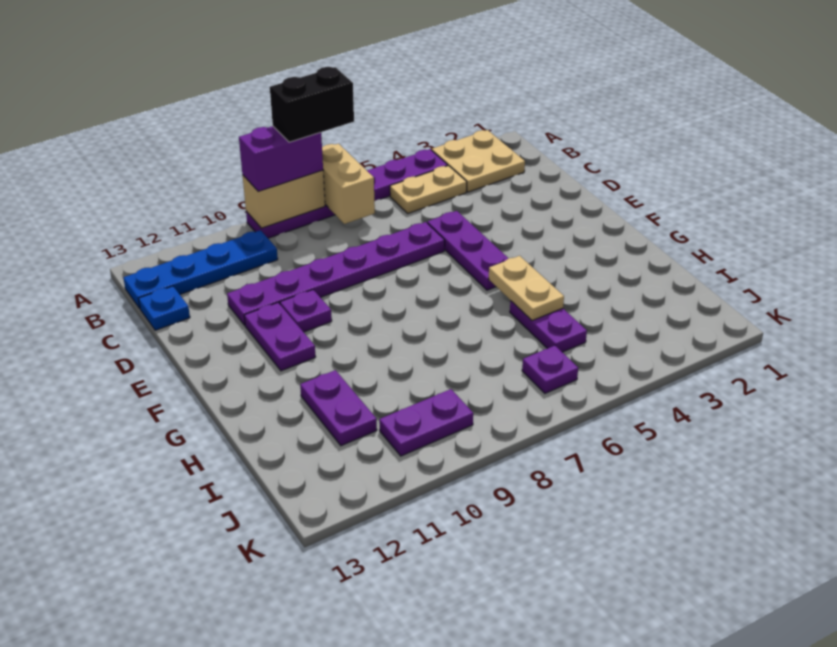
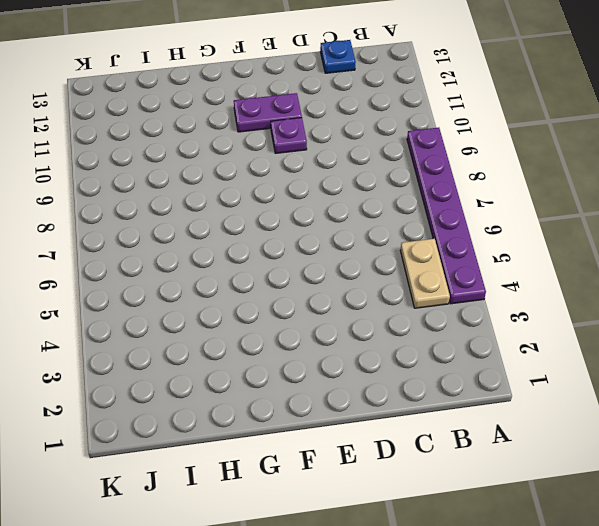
none -> tan 2x2 plate [432,130,525,192]
none -> blue 1x4 plate [123,230,278,308]
none -> purple 1x3 plate [427,211,508,290]

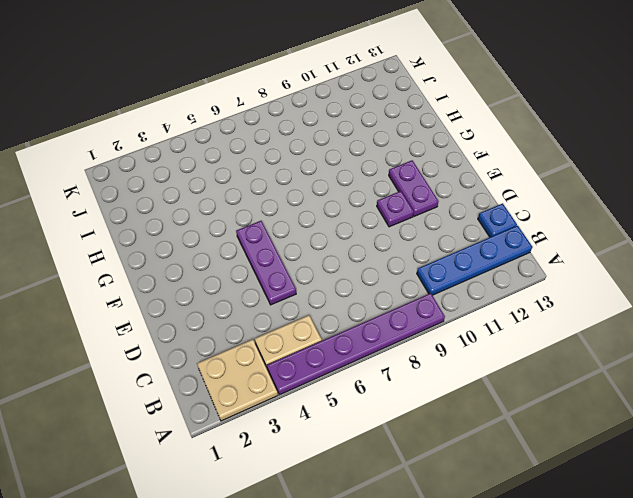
none -> purple 1x6 plate [227,222,445,325]
none -> purple 1x2 plate [510,301,587,352]
none -> purple 1x2 plate [300,370,377,446]

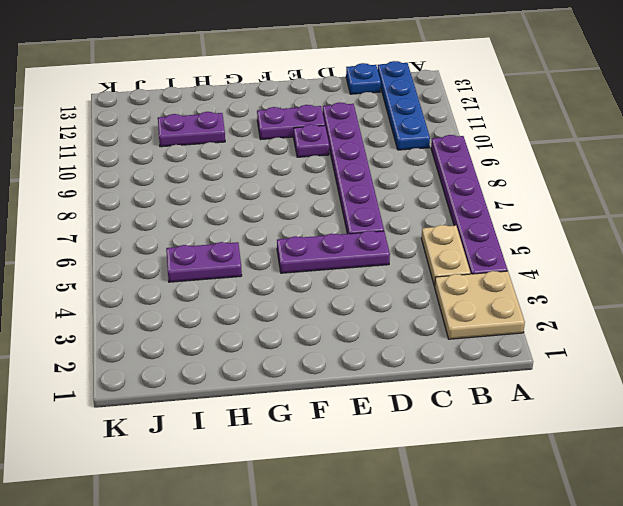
none -> purple 1x1 plate [522,346,578,393]
none -> purple 1x2 plate [379,389,473,456]
none -> tan 1x2 brick [322,144,375,224]

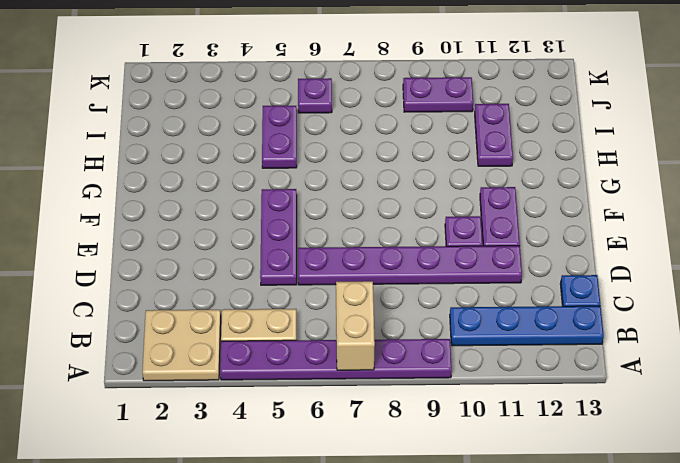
none -> tan 1x2 brick [243,170,325,228]
none -> tan 1x2 plate [489,256,564,321]
none -> purple 1x2 brick [239,126,323,191]

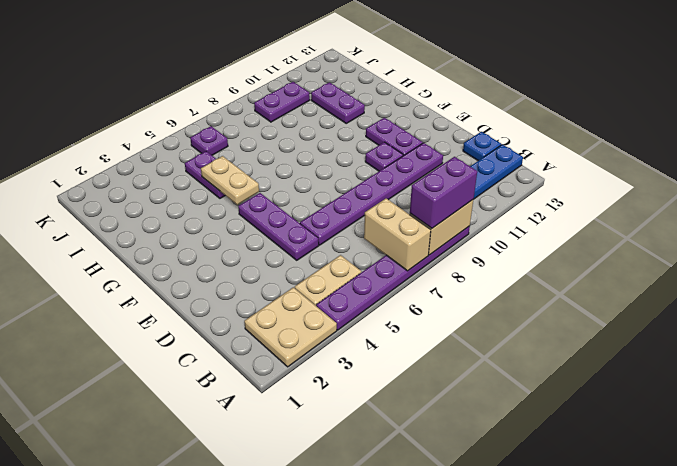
none -> black 1x2 brick [270,67,354,142]

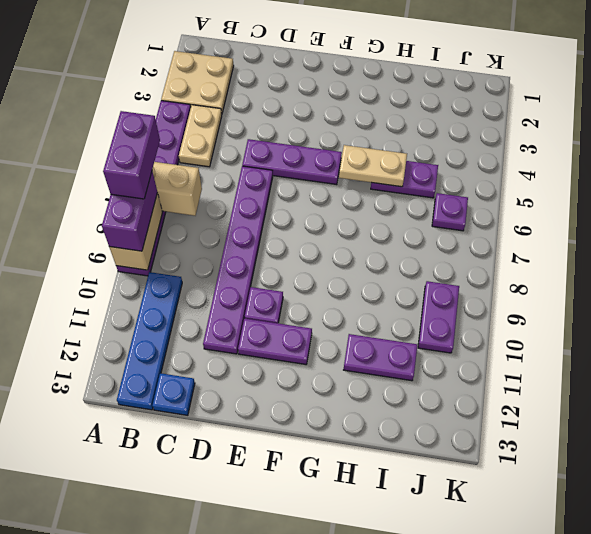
purple 1x2 brick [103,111,160,199] -> black 1x2 brick [270,67,354,142]

